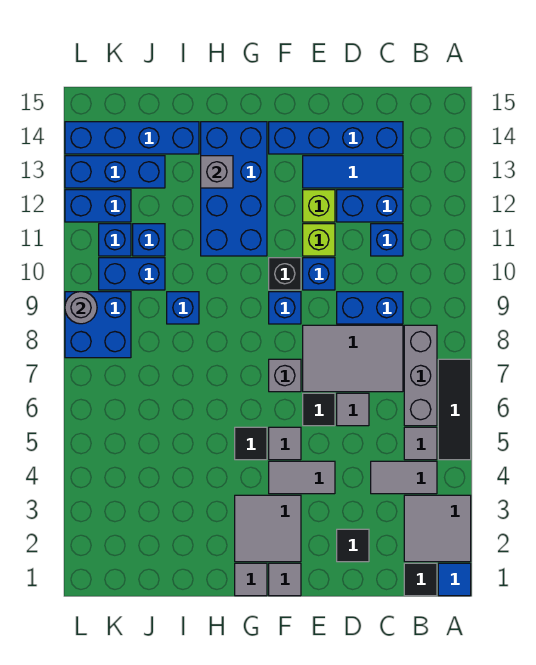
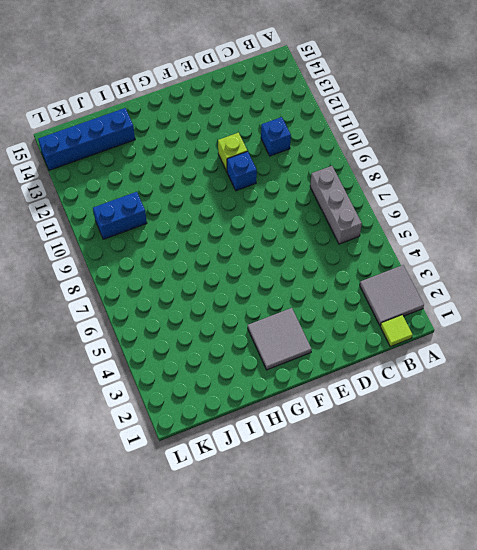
lime 1x1 tile [380,315,413,347] -> black 1x1 tile [404,563,437,596]
none -> blue 1x1 tile [438,563,471,596]
none -> black 1x3 tile [438,359,471,460]
none -> grey 1x2 tile [371,461,437,494]
none -> grey 1x1 tile [404,427,437,460]

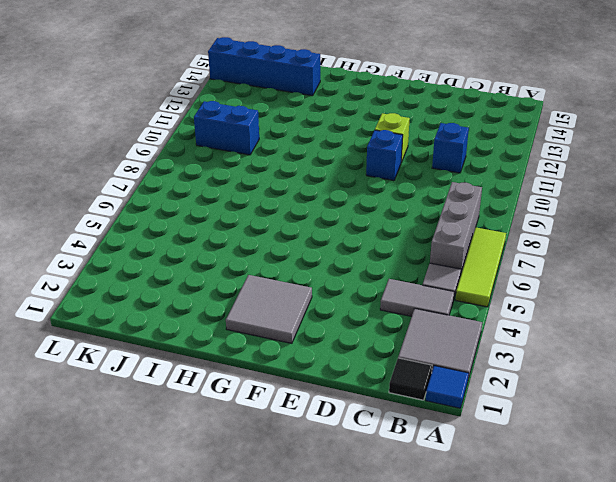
lime 1x3 tile [456,227,506,307] -> black 1x3 tile [438,359,471,460]
none -> grey 2x3 tile [303,325,403,392]
none -> blue 1x2 brick [337,292,403,324]
none -> blue 1x2 brick [337,190,403,222]
none -> blue 1x3 tile [303,156,403,188]

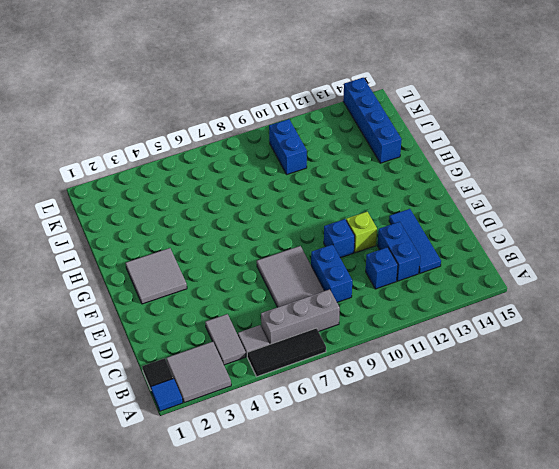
none -> blue 1x4 brick [269,122,403,154]
none -> black 1x1 tile [337,529,369,562]
none -> grey 1x1 tile [337,393,369,426]
none -> grey 1x2 tile [269,461,335,494]

